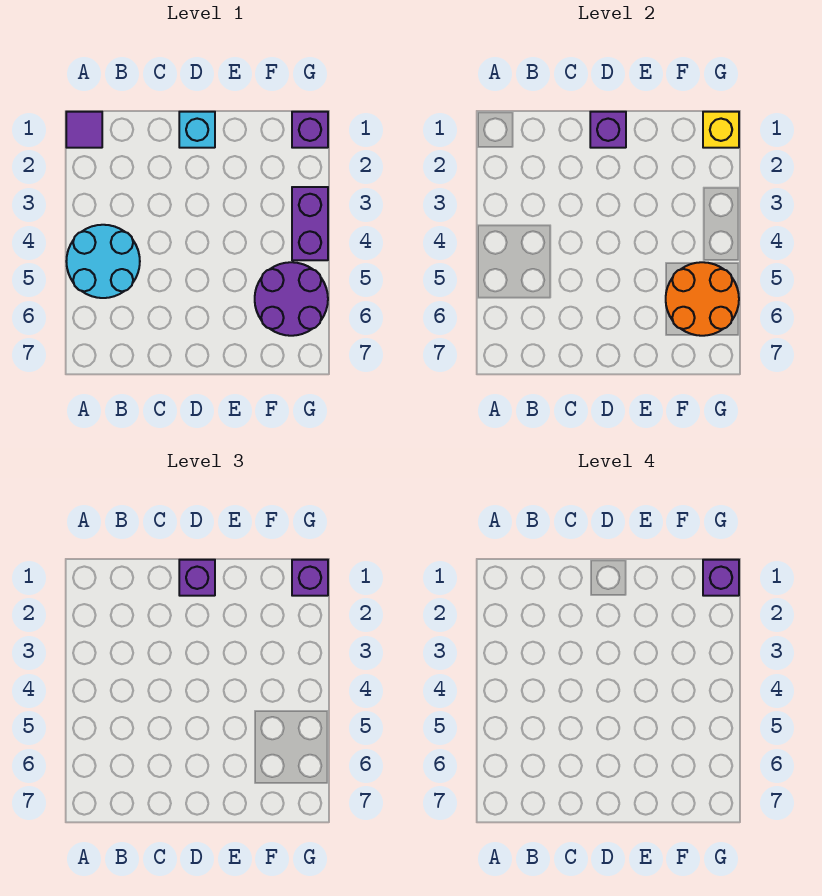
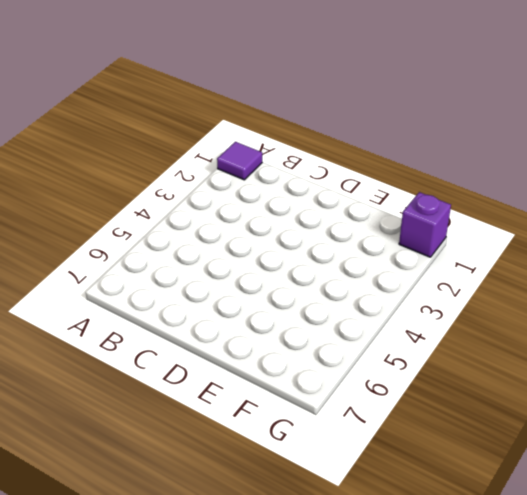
none -> cyan 2x2 round brick [66,225,140,298]
none -> cyan 1x1 brick [179,112,215,148]
none -> purple 2x2 round brick [255,262,328,336]

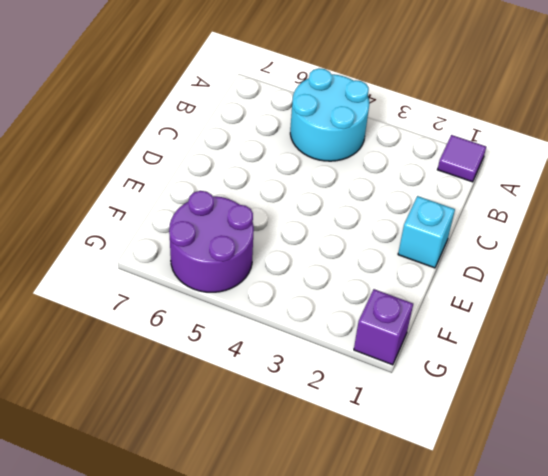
none -> purple 1x2 brick [292,187,328,260]
none -> purple 1x1 brick [590,112,626,148]
none -> orange 2x2 round brick [666,262,739,336]

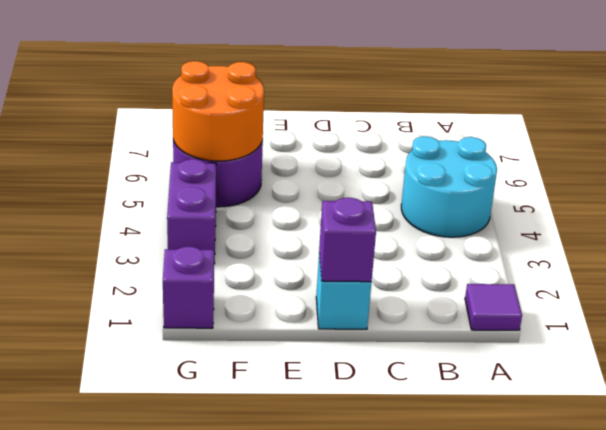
none -> yellow 1x1 brick [703,112,739,148]
none -> purple 1x1 brick [179,560,215,596]
none -> purple 1x1 brick [292,560,328,596]

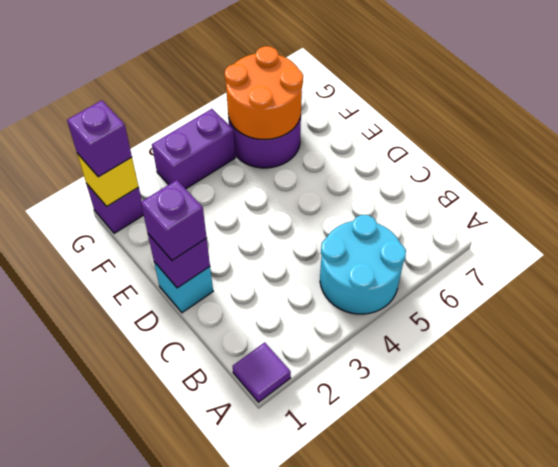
none -> purple 1x1 brick [703,560,739,596]

